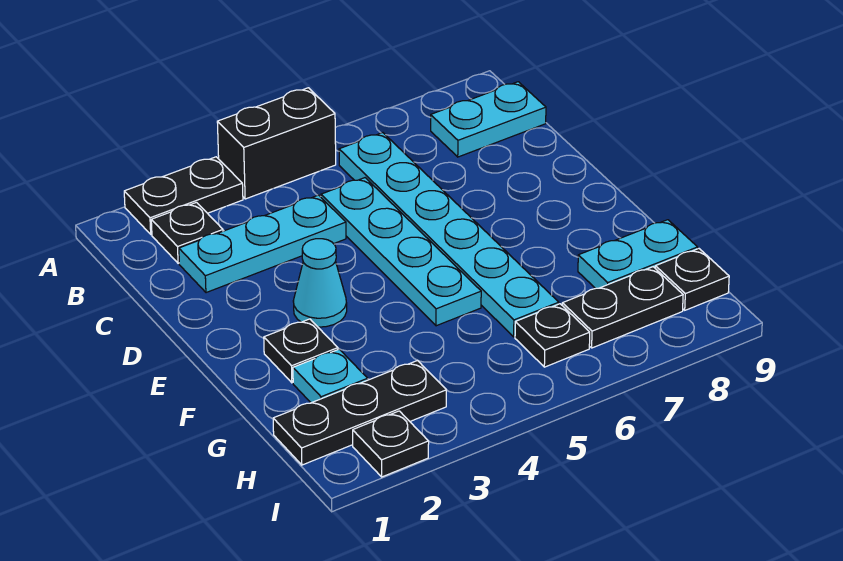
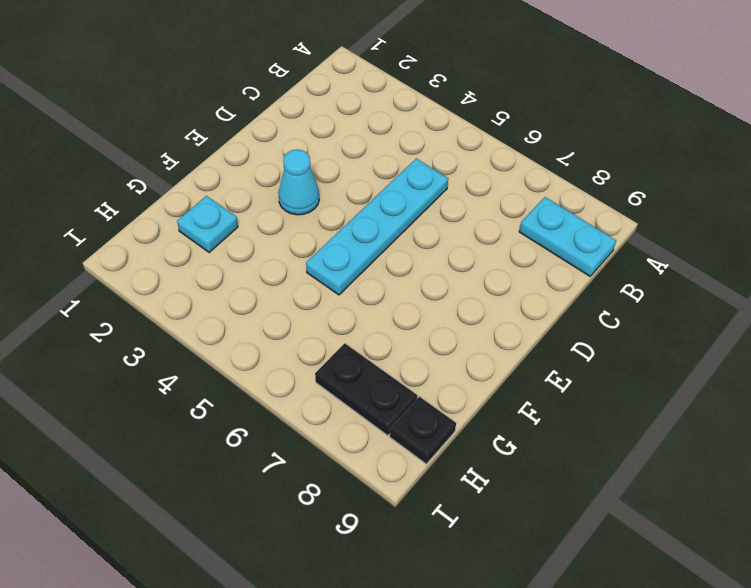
none -> black 1x2 plate [124,157,243,234]
none -> black 1x2 brick [217,88,336,199]
none -> black 1x1 plate [151,202,223,263]

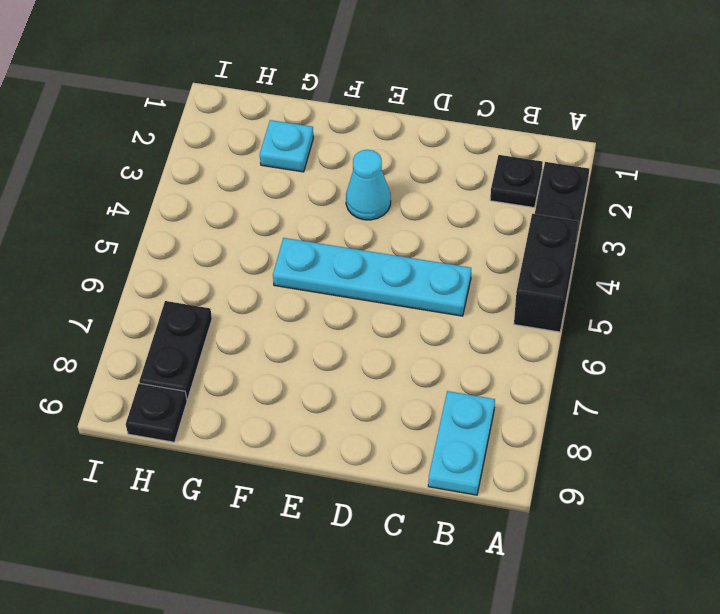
none -> cyan 1x6 plate [339,133,559,337]
none -> cyan 1x3 plate [179,195,346,293]
none -> black 1x1 plate [264,319,338,383]

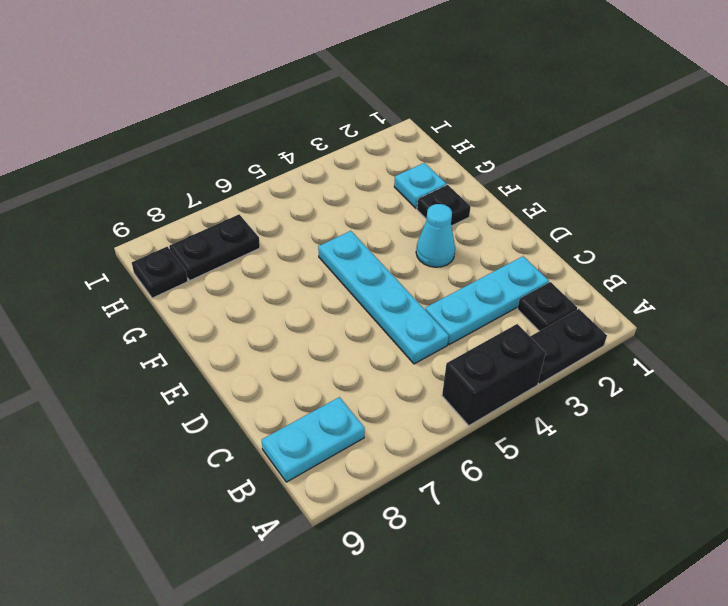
none -> cyan 1x6 plate [339,133,559,337]
none -> cyan 1x2 plate [578,220,698,288]
none -> black 1x3 plate [273,360,446,465]

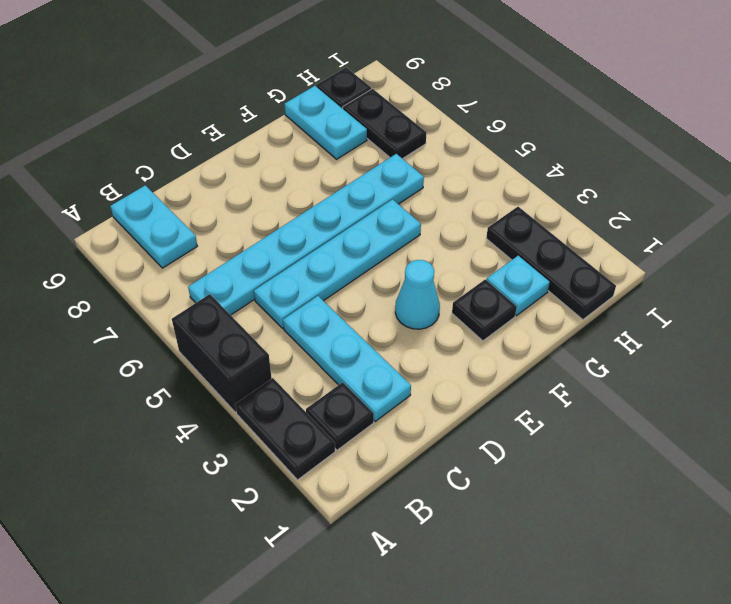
none -> black 1x1 plate [515,304,590,367]
none -> black 1x1 plate [353,411,429,477]

